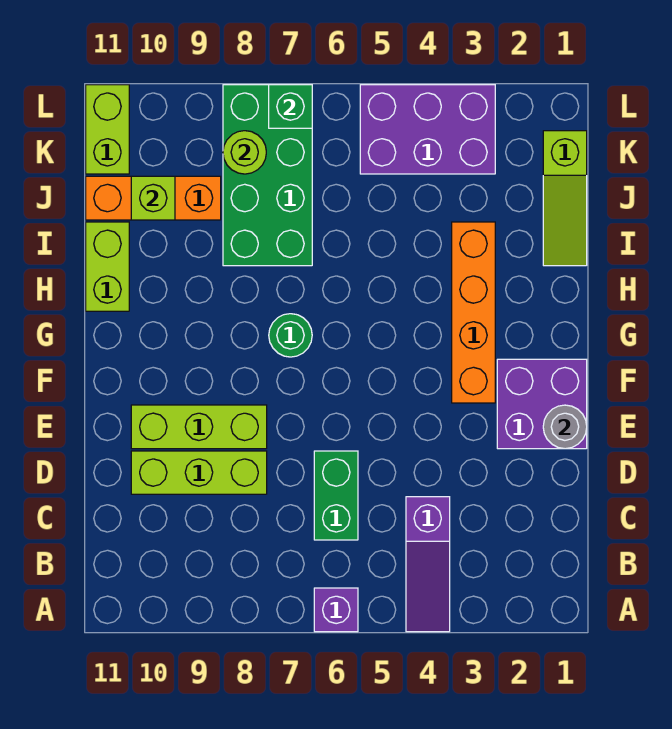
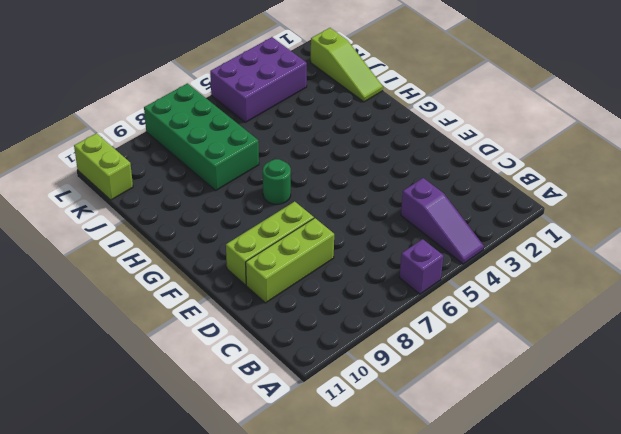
none -> green 1x2 brick [314,451,358,540]
none -> purple 2x2 brick [497,359,587,449]
none -> orange 1x4 brick [452,222,495,403]

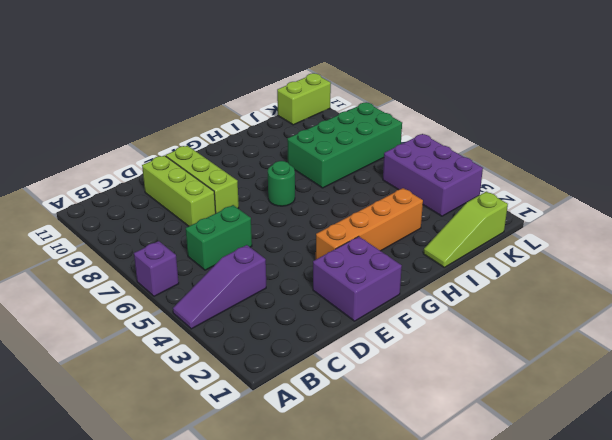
none -> lime 1x2 brick [86,222,129,311]
none -> orange 1x3 brick [86,176,221,220]
none -> grey 1x1 round brick [543,405,587,449]

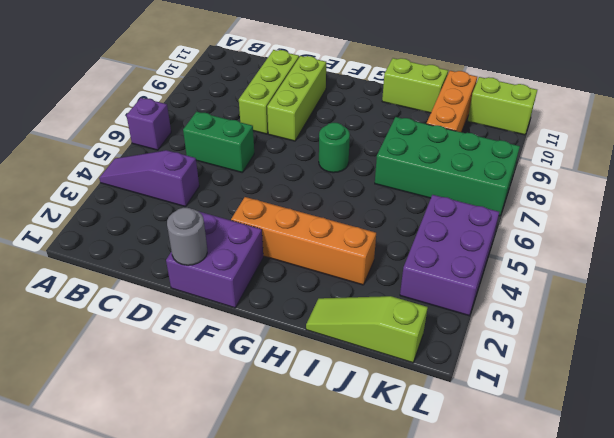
none -> lime 1x1 brick [131,176,175,220]
none -> lime 1x1 round brick [223,131,266,174]
none -> green 1x1 brick [269,85,312,128]

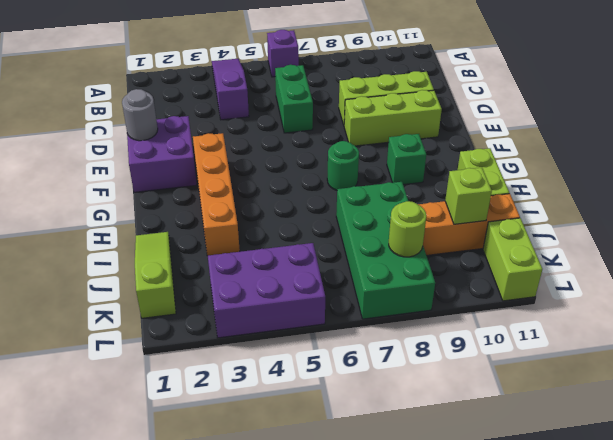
green 1x1 brick [387,134,426,185] -> green 1x1 brick moved to [269,85,312,128]

